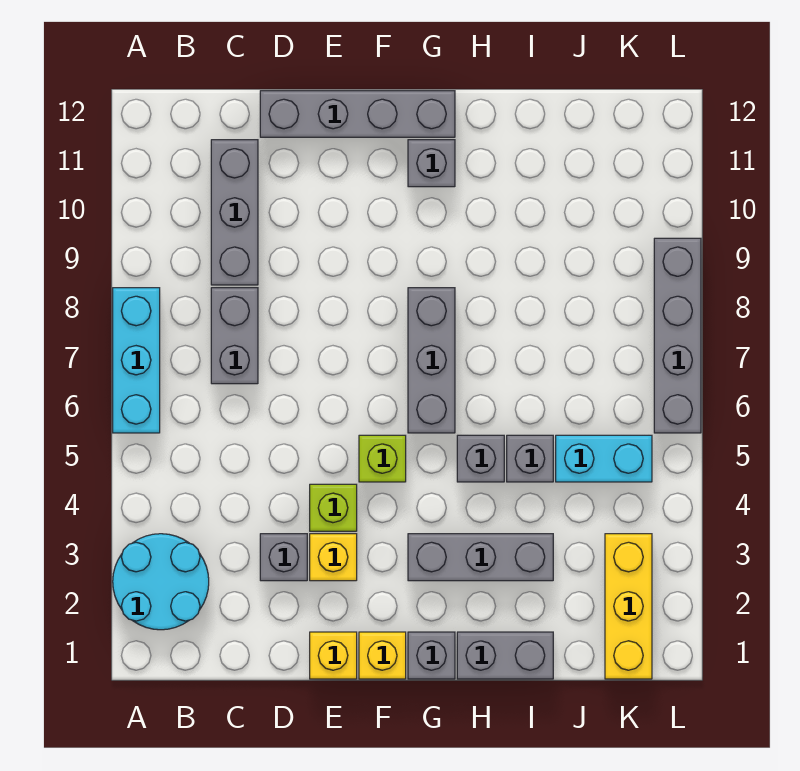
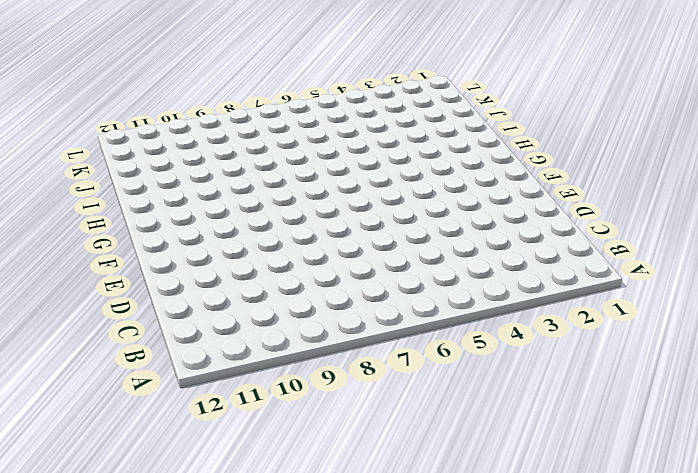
none -> cyan 2x2 round brick [113,534,209,630]
none -> cyan 1x3 brick [113,288,160,433]
none -> grey 1x2 brick [211,288,258,384]

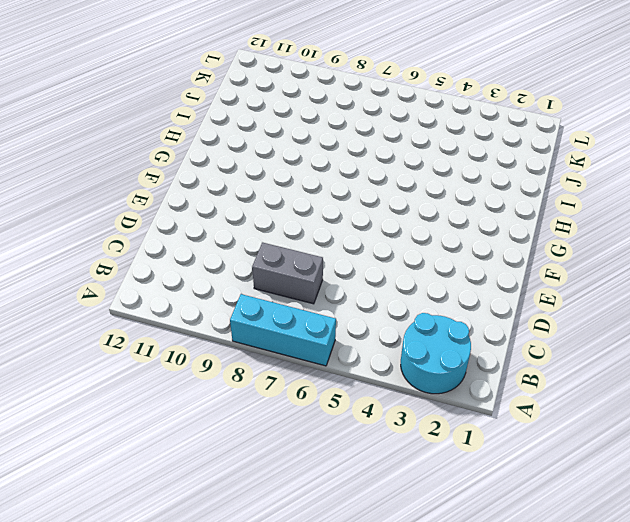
none -> grey 1x3 brick [211,140,258,285]
none -> grey 1x1 brick [260,534,307,581]
none -> grey 1x4 brick [260,91,455,137]

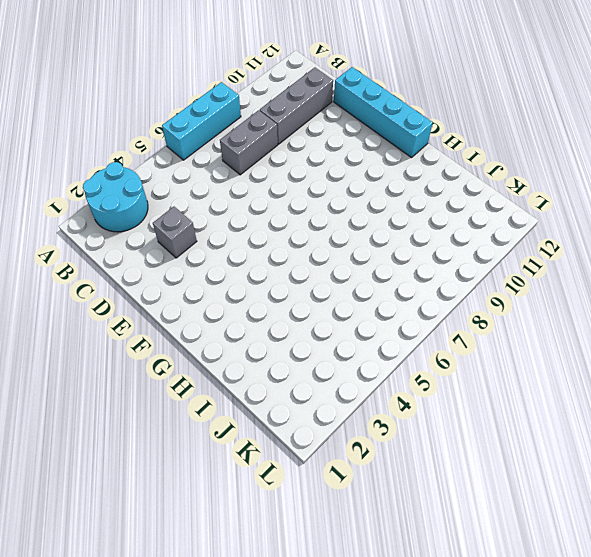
cyan 1x4 brick [334,67,433,158] -> grey 1x4 brick [260,91,455,137]
none -> yellow 1x1 brick [310,632,357,679]
none -> yellow 1x1 brick [310,534,357,581]
none -> lime 1x1 brick [310,484,357,531]

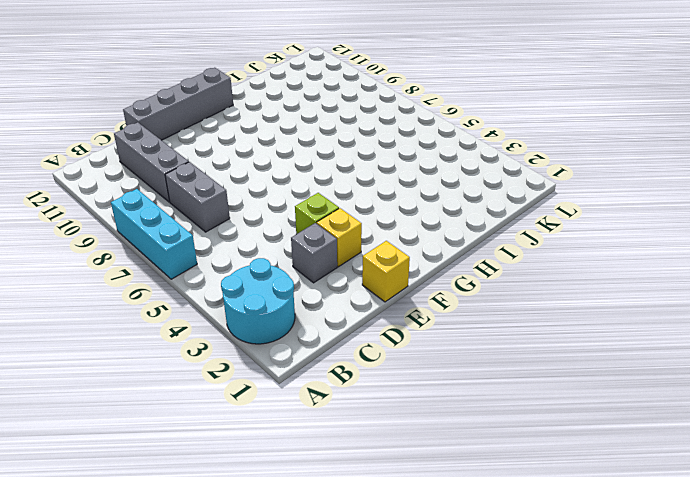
none -> yellow 1x1 brick [359,632,406,679]
none -> lime 1x1 brick [359,435,406,482]
none -> grey 1x1 brick [408,632,455,679]

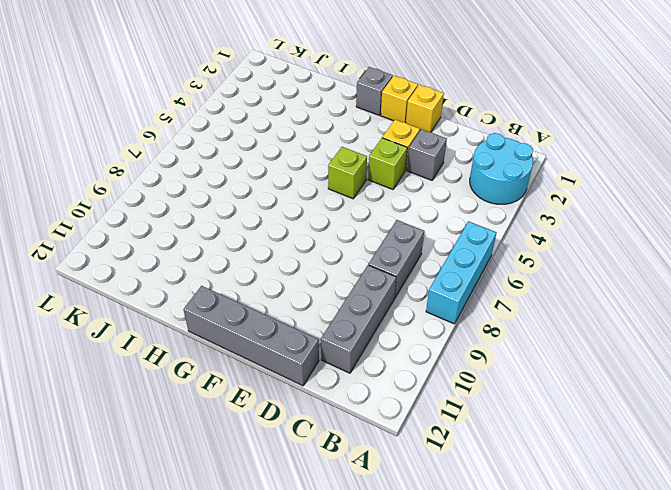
none -> grey 1x3 brick [408,534,553,581]
none -> grey 1x3 brick [408,288,455,433]
none -> grey 1x1 brick [408,140,455,187]

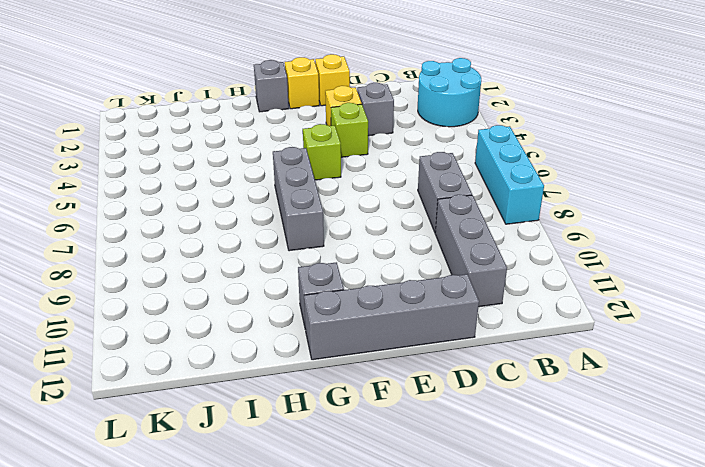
none -> grey 1x3 brick [408,534,553,581]
none -> grey 1x2 brick [457,632,553,679]
none -> grey 1x1 brick [457,435,504,482]

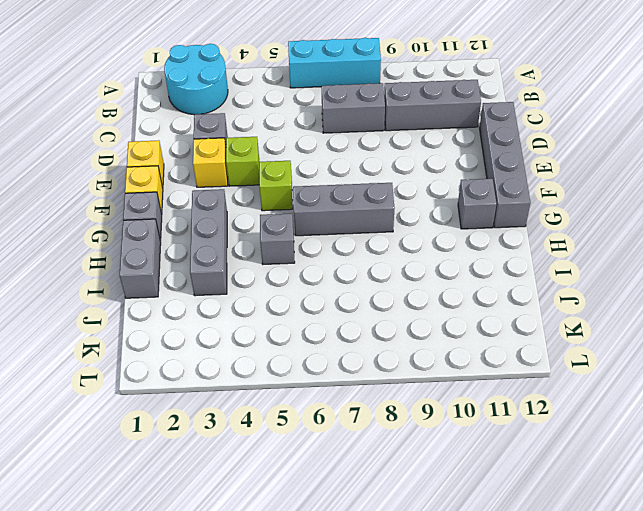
none -> grey 1x1 brick [507,435,553,482]
none -> cyan 1x2 brick [556,435,652,482]
none -> yellow 1x3 brick [605,534,652,679]

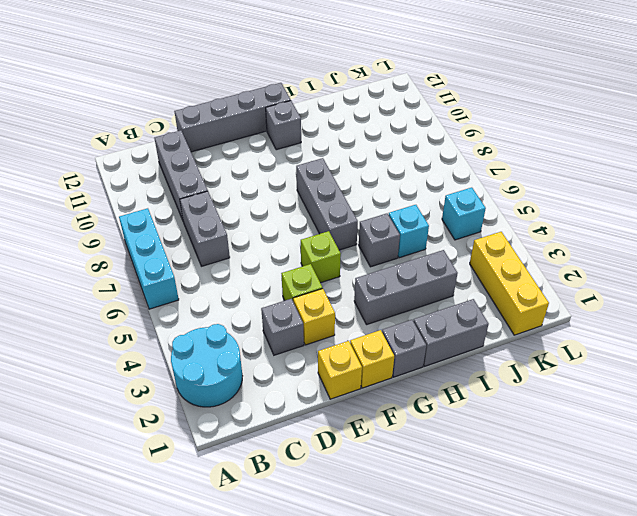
cyan 1x1 brick [389,205,429,258] -> grey 1x1 brick [507,435,553,482]
cyan 1x1 brick [442,188,486,240] -> cyan 1x2 brick [556,435,652,482]
none -> grey 1x4 brick [654,238,701,433]

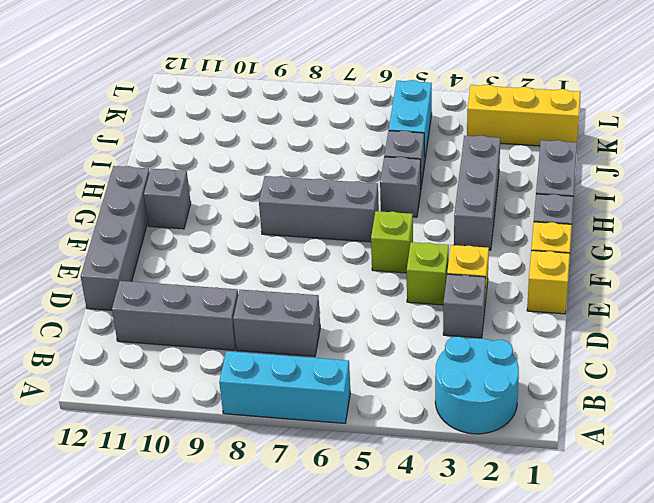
none -> grey 1x4 brick [654,238,701,433]

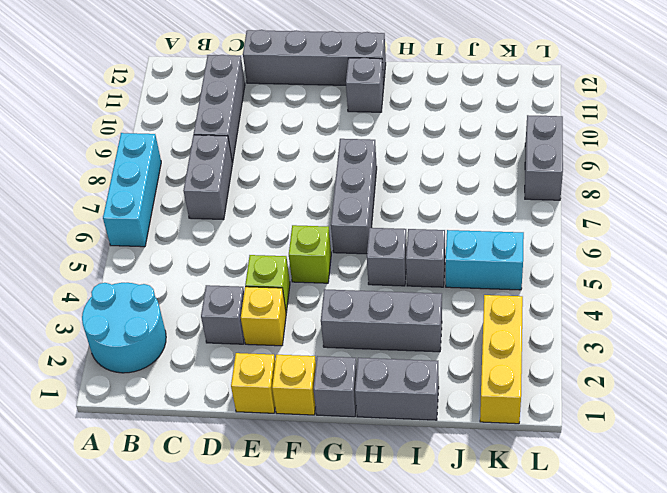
grey 1x2 brick [525,115,563,200] -> grey 1x4 brick [654,238,701,433]

